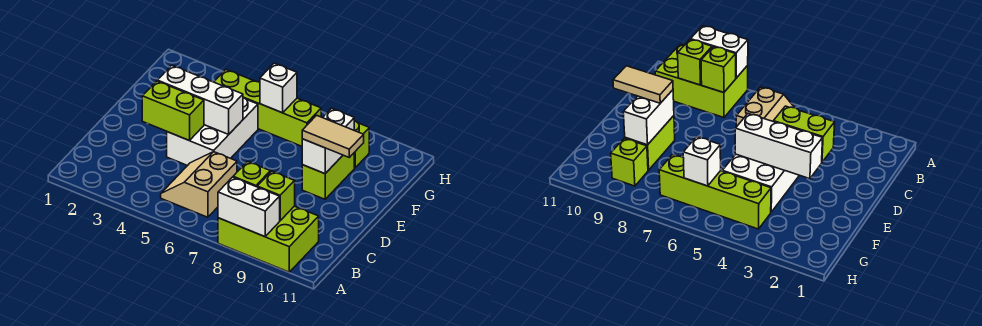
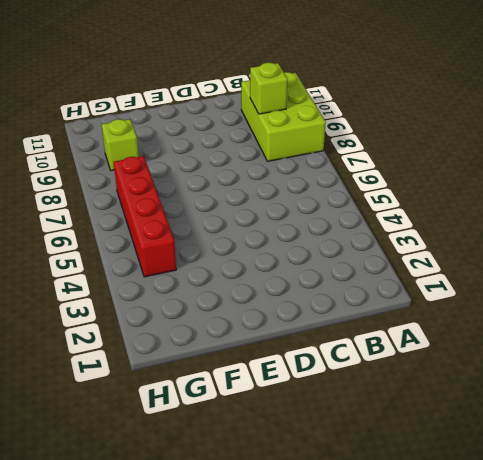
red 1x4 brick [114,156,176,277] -> lime 1x4 brick [214,70,321,146]
none -> tan 2x2 slope [161,152,237,217]
none -> white 2x3 brick [167,98,258,166]
none -> lime 1x2 brick [302,153,354,199]

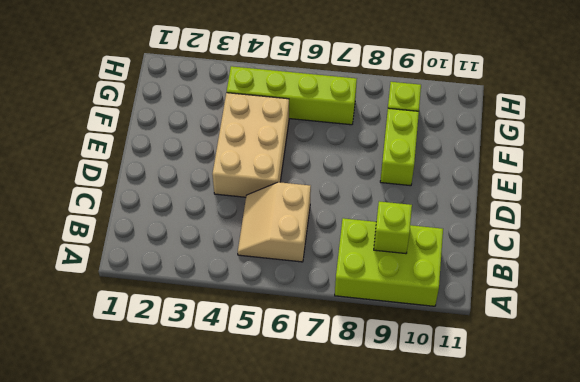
tan 2x3 brick [212,93,289,197] -> white 2x3 brick [167,98,258,166]
none -> white 1x2 brick [218,177,280,237]
none -> lime 1x1 brick [233,161,270,187]
none -> lime 1x2 brick [142,81,204,141]

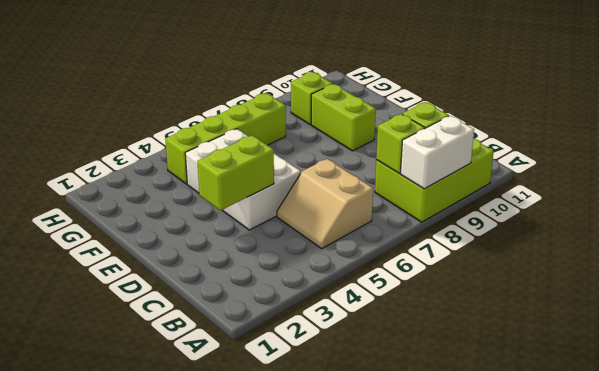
none -> white 1x3 brick [157,65,243,134]
none -> white 1x2 brick [302,108,354,174]
none -> white 1x1 brick [260,63,297,113]

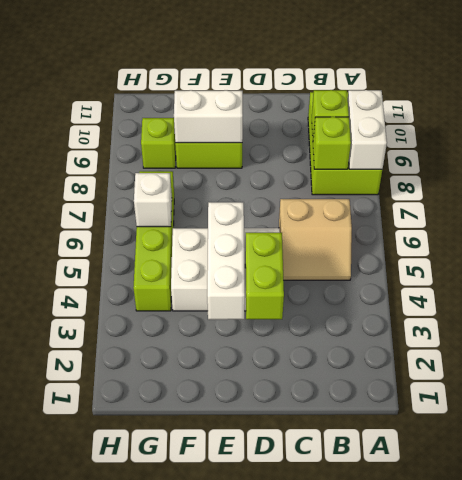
none -> tan 1x2 tile [302,115,364,157]

